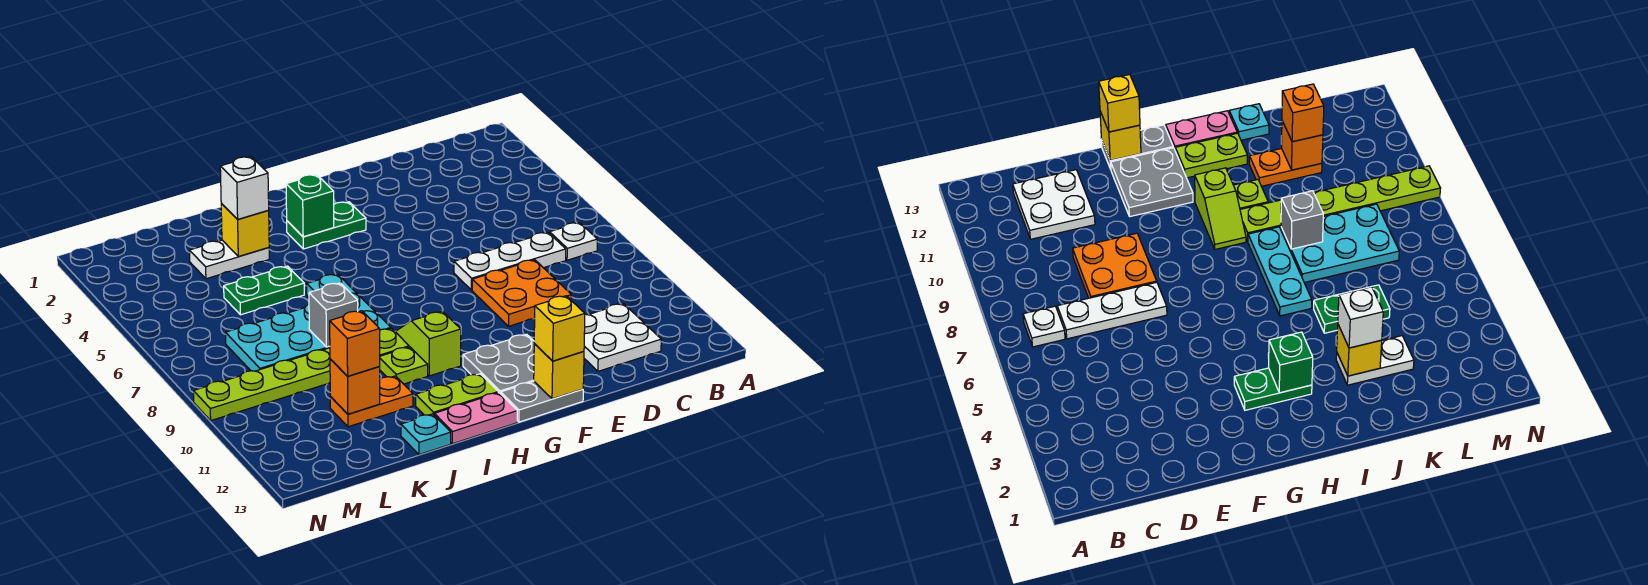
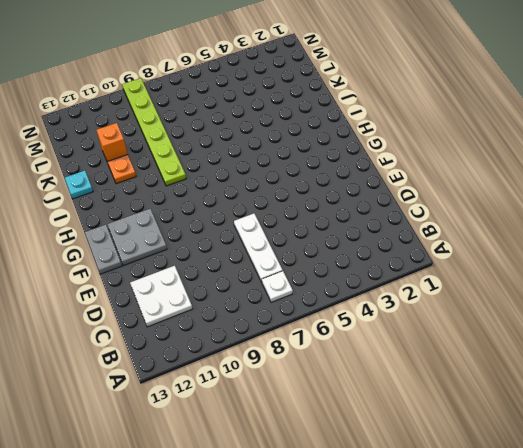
none -> orange 2x2 plate [472,260,571,326]
none -> green 1x2 plate [287,202,366,249]
none -> lime 1x2 slope [396,311,461,376]

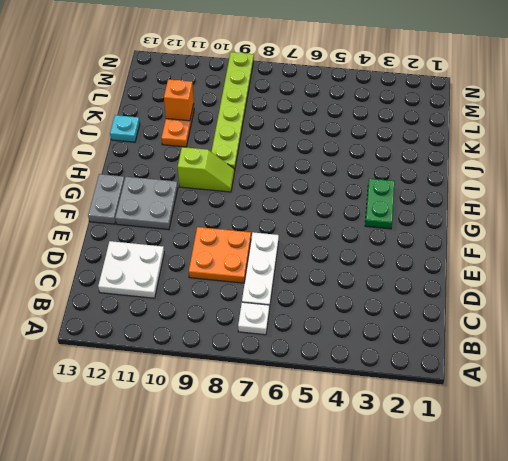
none -> lime 1x2 plate [416,374,498,415]
none -> pink 1x2 plate [434,393,517,444]
none -> cyan 1x3 plate [307,274,391,330]

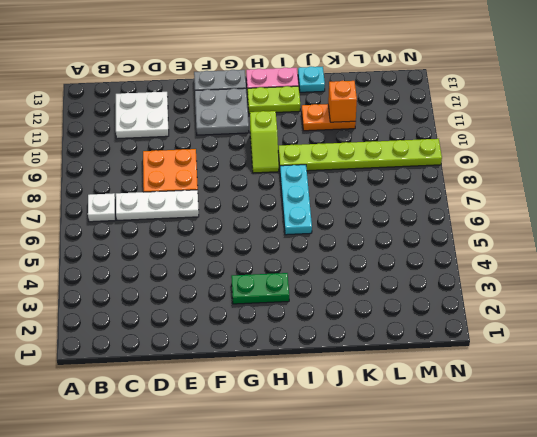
none -> lime 1x1 plate [379,347,428,384]
none -> white 1x2 plate [189,240,269,279]
none -> green 1x2 plate [224,266,304,315]

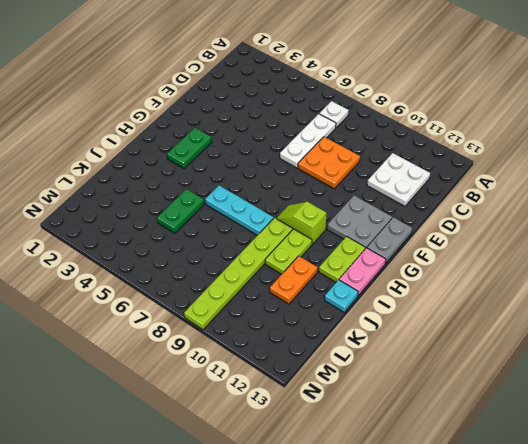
lime 1x2 plate [265,229,312,274] -> lime 1x1 plate [379,347,428,384]
none -> white 1x2 plate [189,240,269,279]
none -> cyan 2x3 plate [225,304,330,371]
none -> yellow 1x1 brick [534,344,584,399]

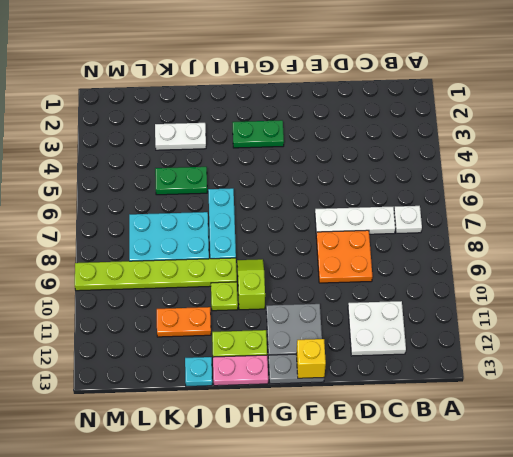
none -> green 1x1 brick [286,175,334,237]
none -> yellow 1x1 brick [221,203,269,256]
none -> grey 1x1 brick [309,283,358,347]

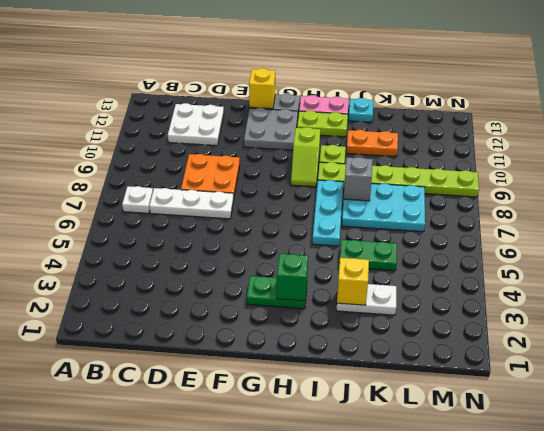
none -> orange 1x1 brick [330,359,380,414]
none -> yellow 1x1 brick [534,296,585,361]
none -> white 1x1 brick [220,157,269,219]

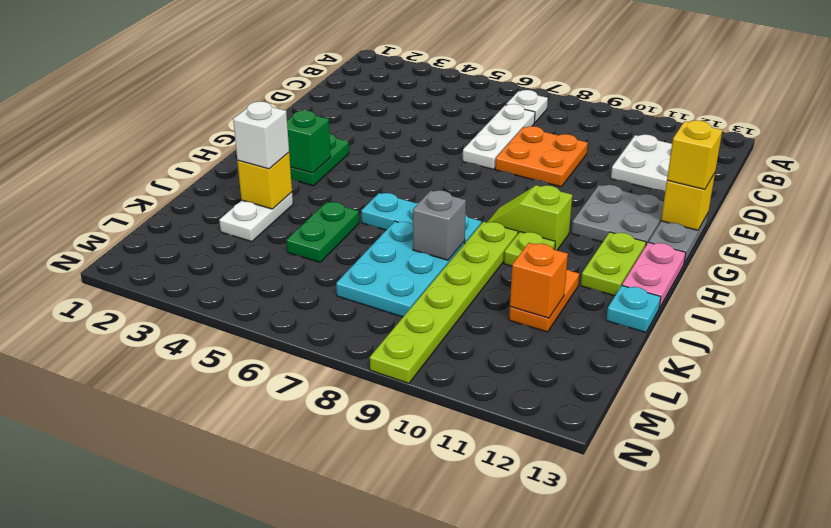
none -> orange 1x1 brick [330,311,380,376]

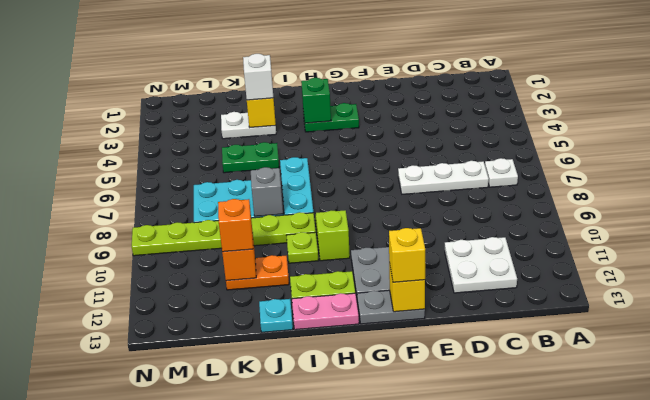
none -> orange 2x2 plate [472,260,571,326]

